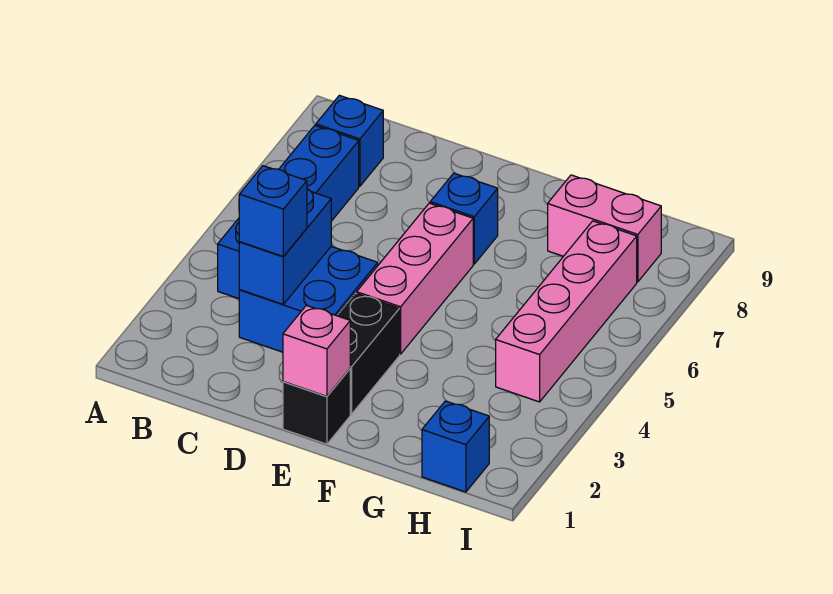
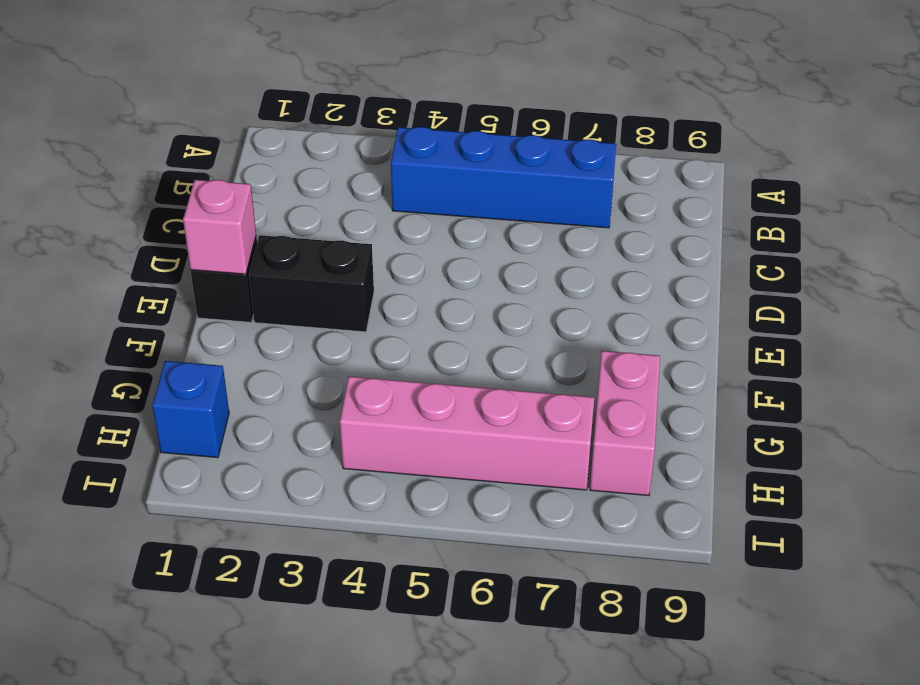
none -> blue 1x1 brick [316,95,383,186]
none -> blue 2x2 brick [239,246,378,352]
none -> pink 1x3 brick [357,203,473,354]

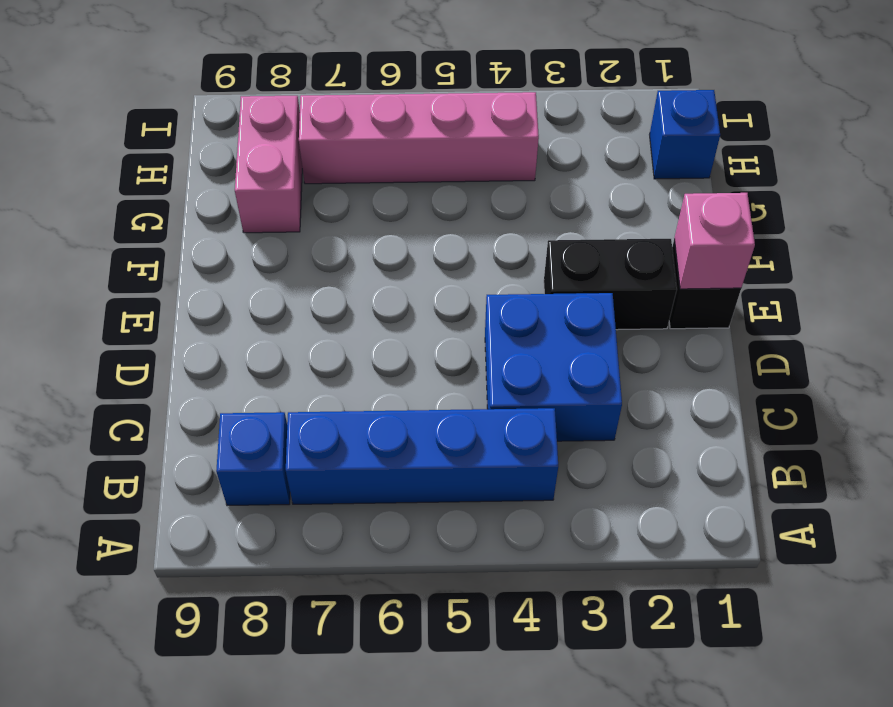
none -> pink 1x3 brick [357,203,473,354]
none -> blue 1x1 brick [430,173,498,264]
none -> blue 1x2 brick [239,189,331,304]

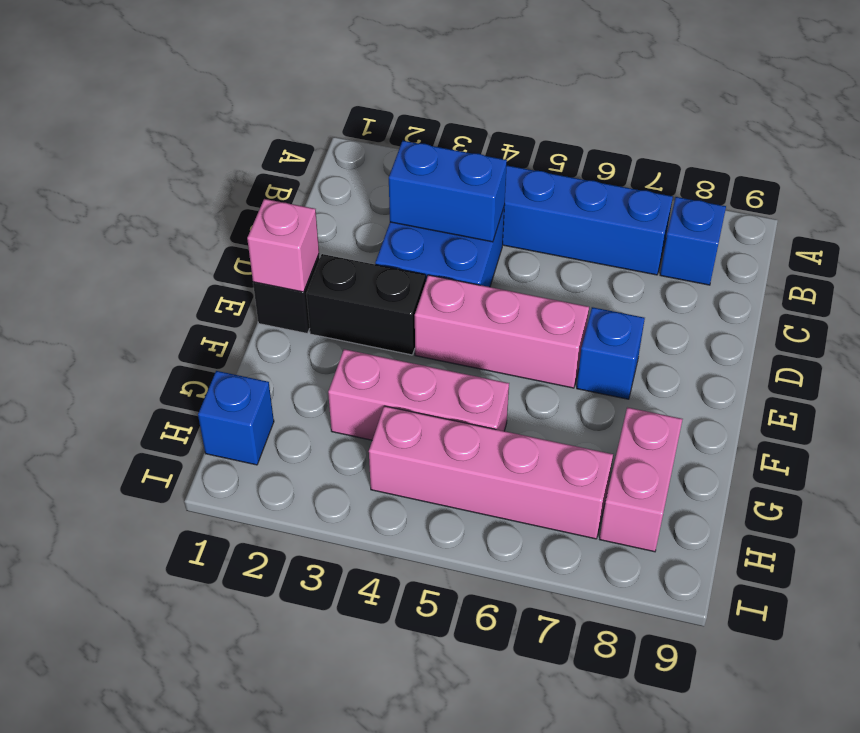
pink 1x3 brick [328,349,509,440] -> none
none -> blue 1x1 brick [239,166,307,257]

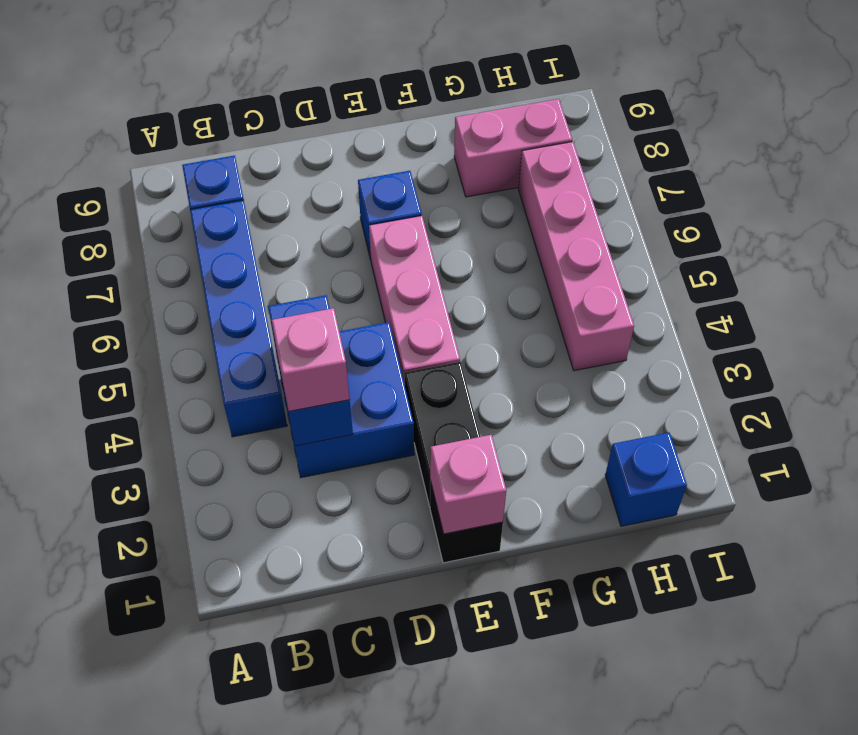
pink 1x1 brick [272,308,350,411] -> blue 1x1 brick [239,166,307,257]

